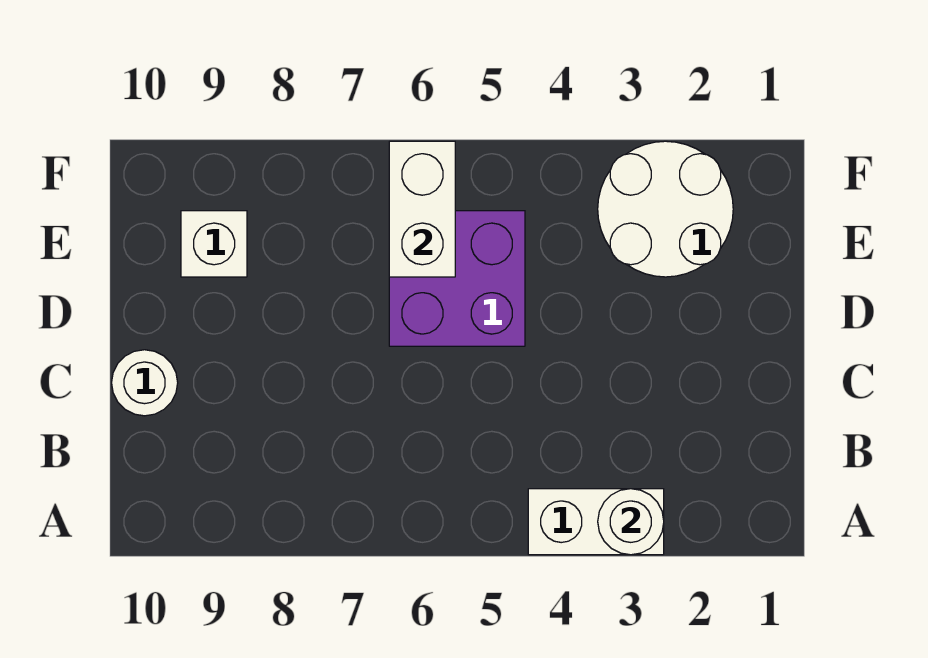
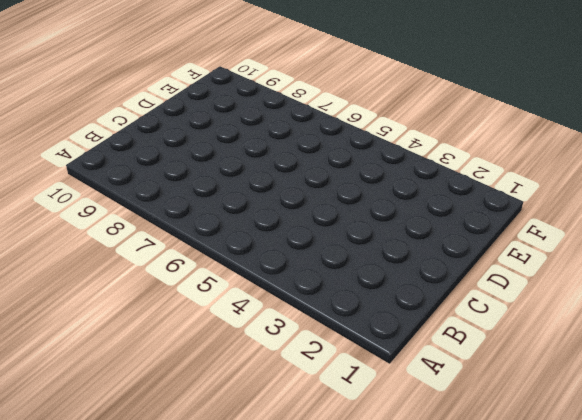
none -> white 1x2 brick [528,489,664,555]
none -> white 1x1 round brick [112,350,178,416]

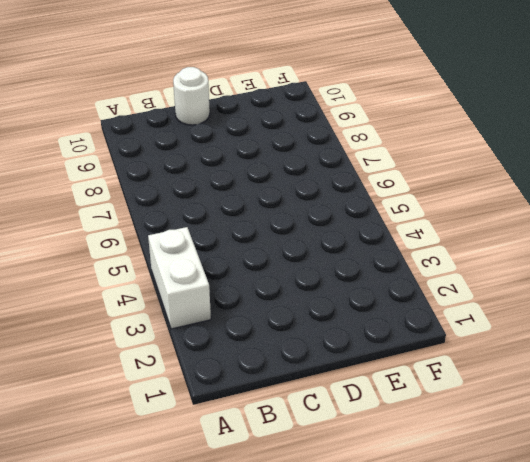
none -> purple 2x2 brick [389,211,525,346]
none -> white 2x2 round brick [598,141,733,277]

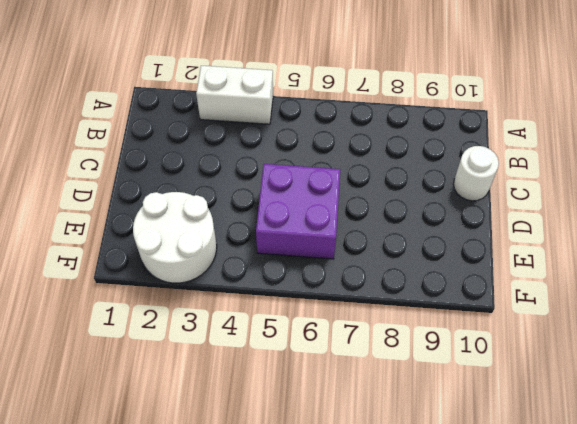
none -> white 1x1 brick [181,211,247,277]
none -> white 1x1 round brick [598,489,664,555]

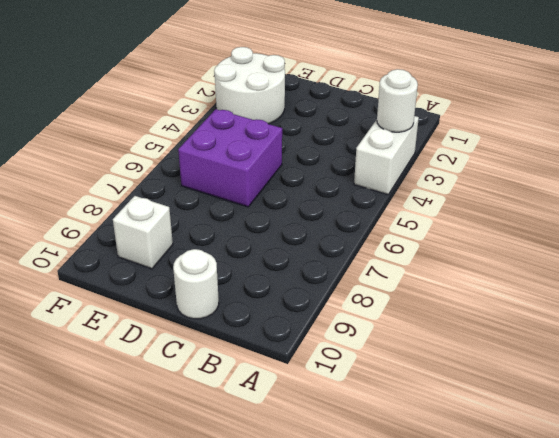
none -> white 1x2 brick [389,141,455,277]

